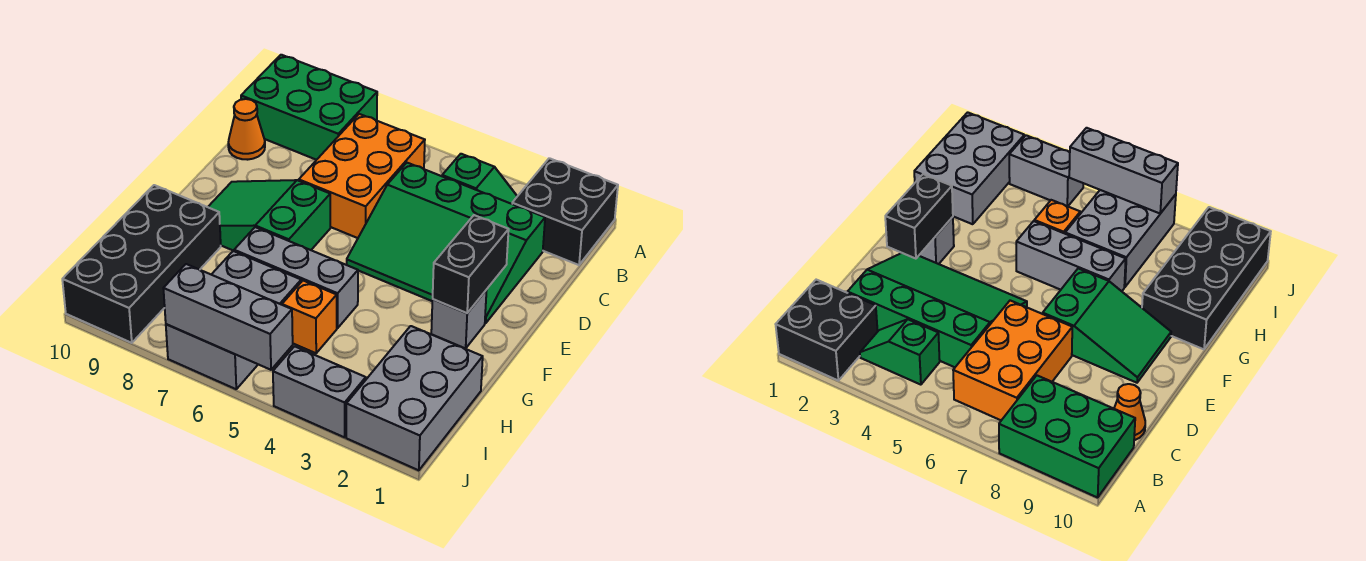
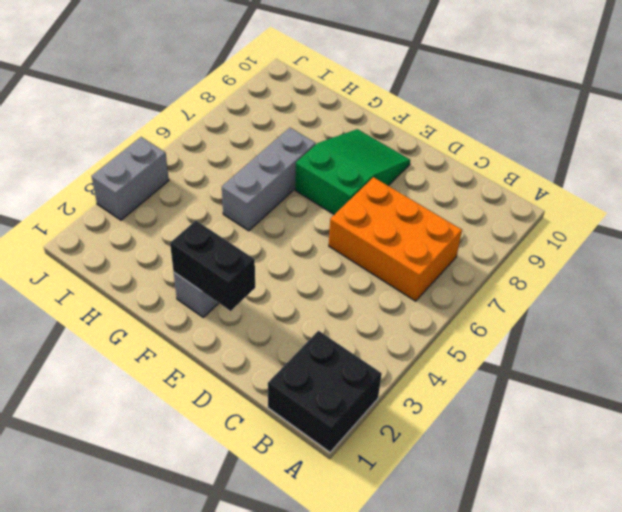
none -> green 2x3 brick [241,55,377,160]
none -> green 1x2 slope [442,154,517,204]
none -> green 3x4 slope [347,163,545,323]

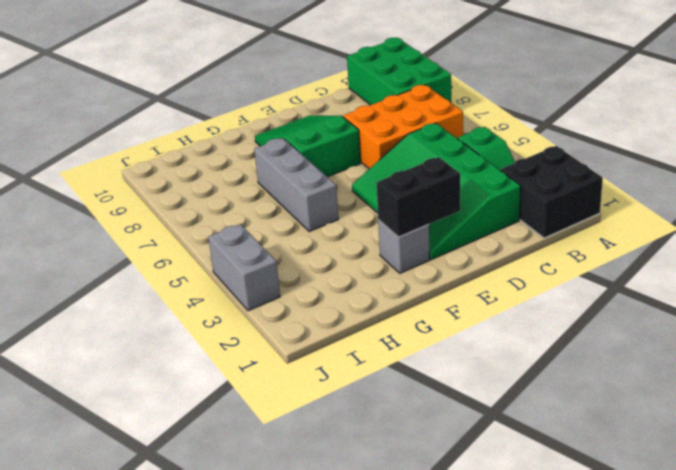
none -> orange 1x1 cone [228,99,265,160]
none -> black 2x4 brick [62,185,221,343]
none -> grey 2x3 brick [346,326,483,470]

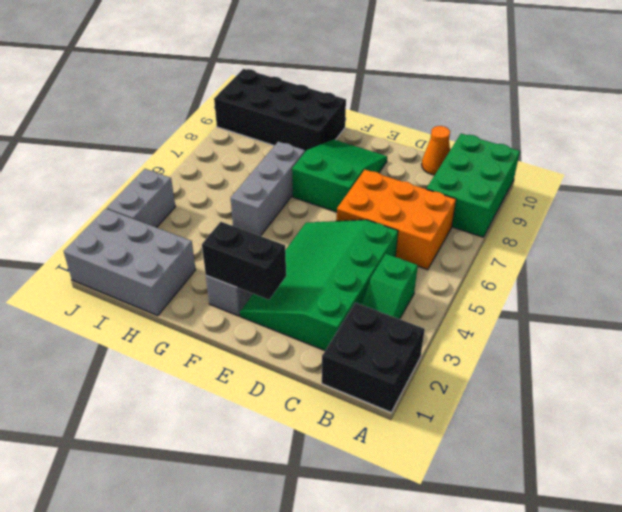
none -> orange 1x1 brick [282,281,337,353]
none -> grey 2x3 brick [166,251,301,389]
none -> grey 1x3 brick [163,264,293,370]

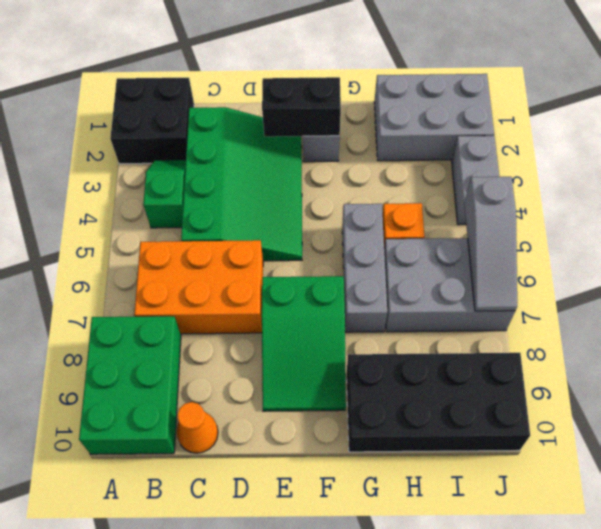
grey 1x3 slope [464,177,517,311] -> grey 1x3 brick [163,264,293,370]

